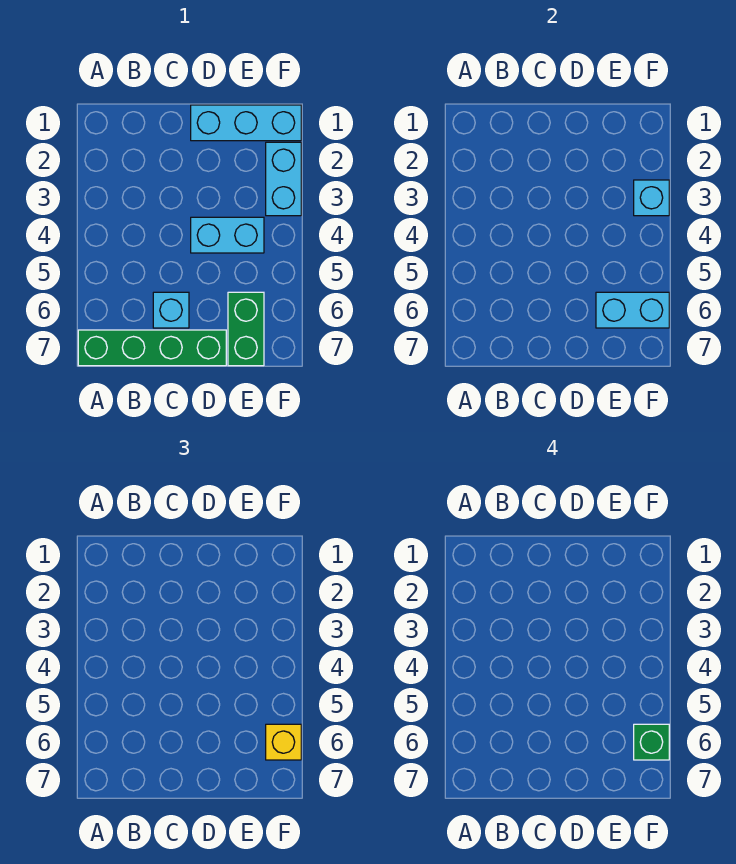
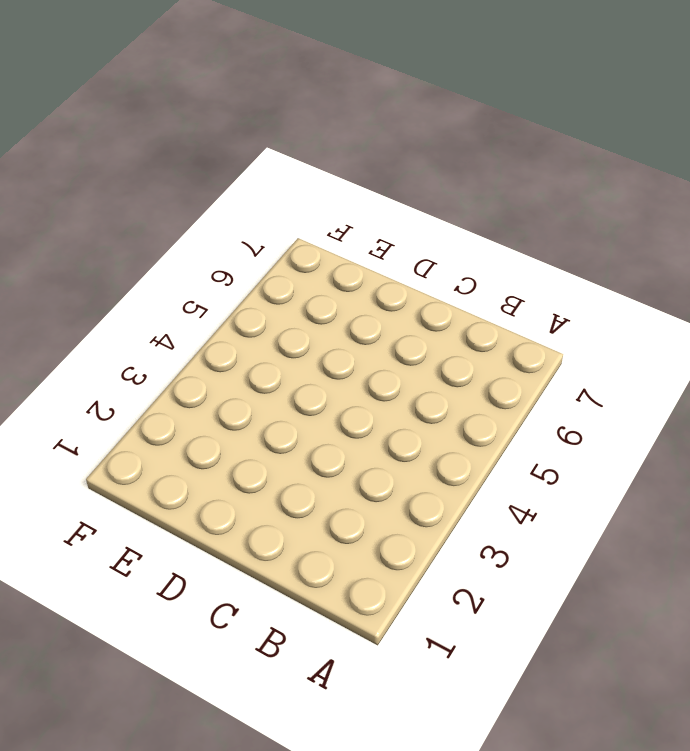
none -> green 1x4 brick [78,330,226,366]
none -> cyan 1x1 brick [153,292,189,328]

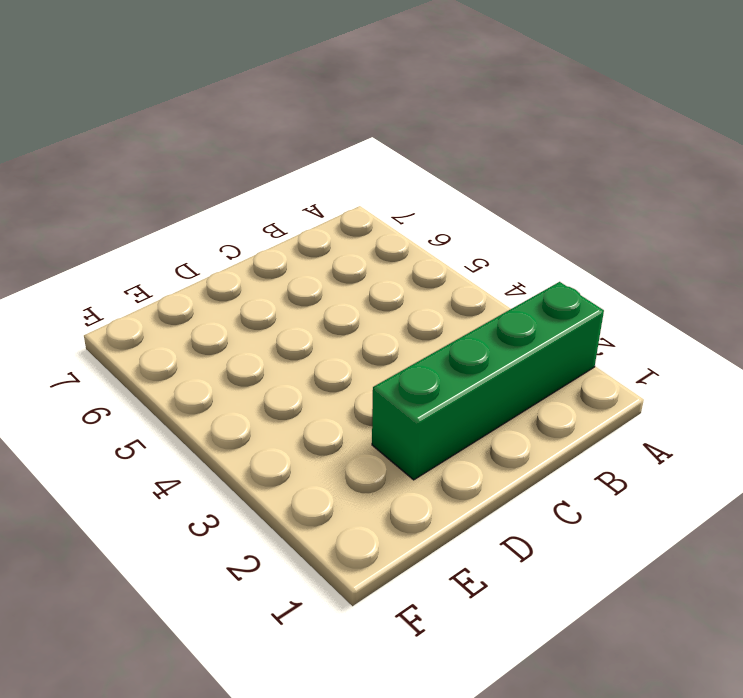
green 1x4 brick [372,282,604,480] -> green 1x4 brick moved to [78,330,226,366]
none -> cyan 1x1 brick [153,292,189,328]
none -> cyan 1x3 brick [191,105,301,141]

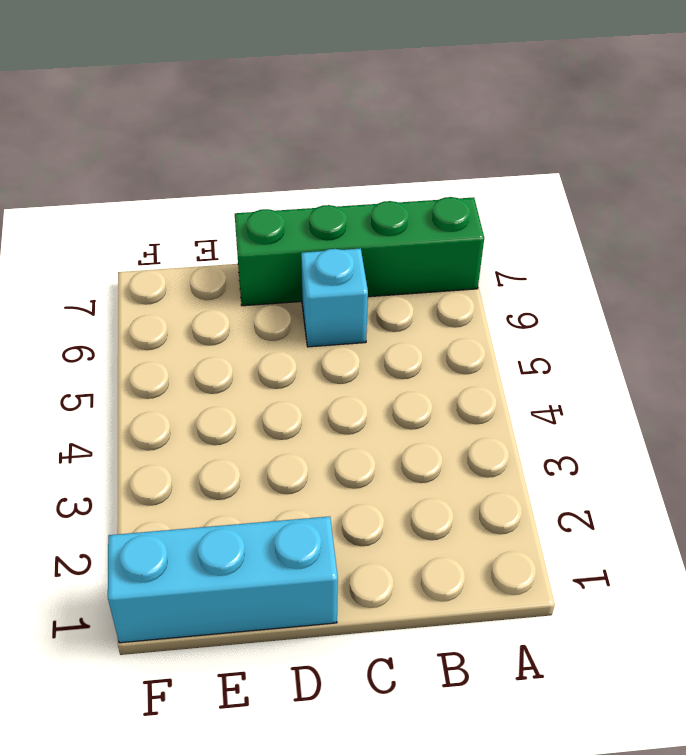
none -> cyan 1x2 brick [191,217,264,253]
none -> green 1x2 brick [228,292,264,366]

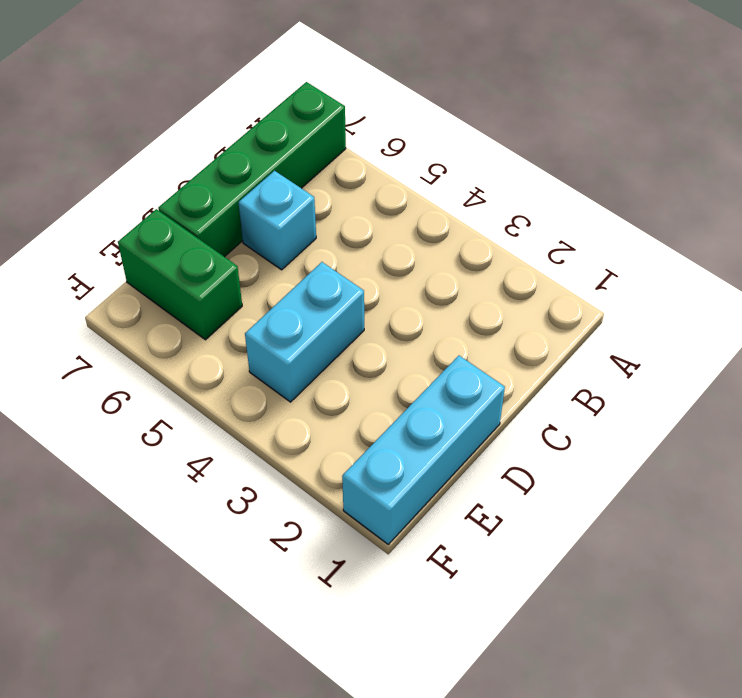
none -> cyan 1x2 brick [266,142,301,216]
none -> cyan 1x2 brick [596,292,669,328]

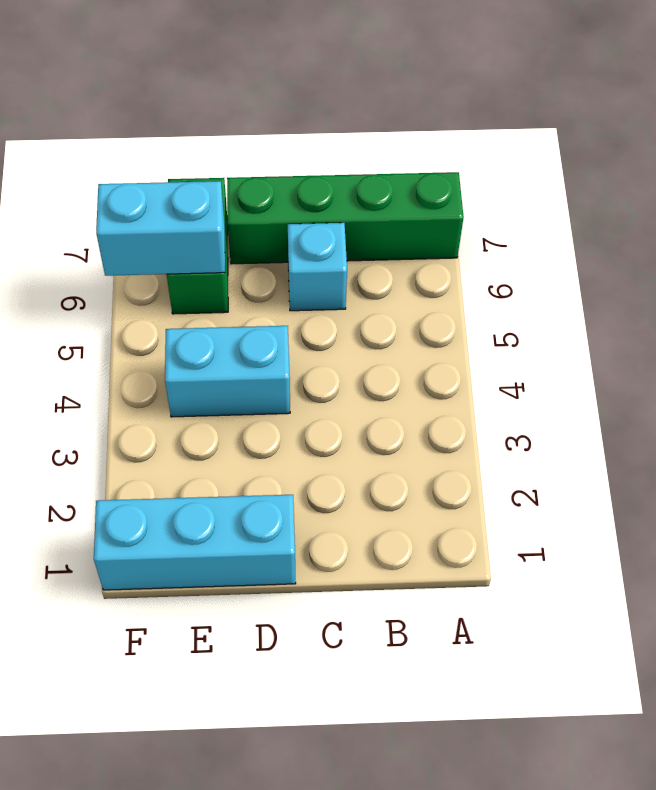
none -> cyan 1x2 brick [266,142,301,216]
none -> cyan 1x1 brick [634,180,669,216]

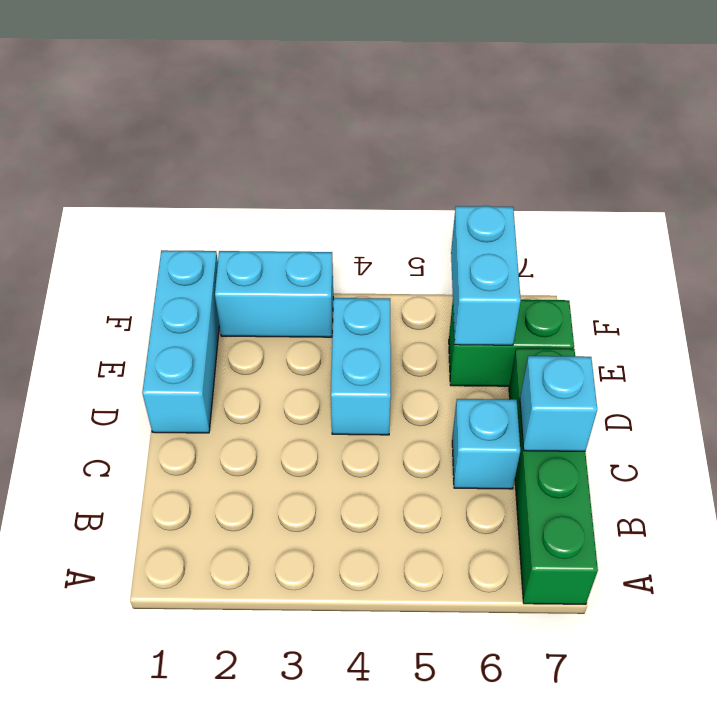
cyan 1x1 brick [520,356,597,451] -> cyan 1x1 brick moved to [634,180,669,216]
none -> yellow 1x1 brick [266,724,301,760]
none -> green 1x1 brick [634,724,669,760]

